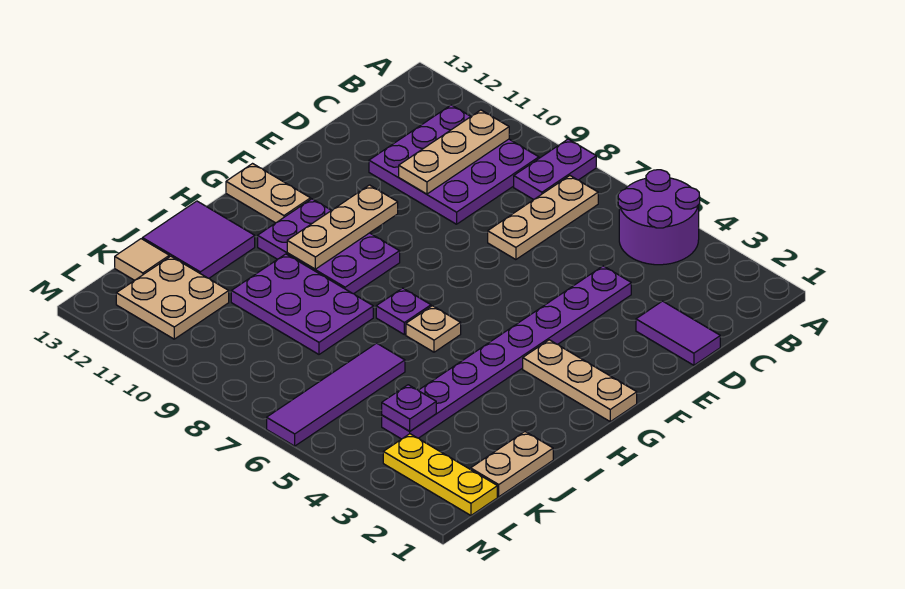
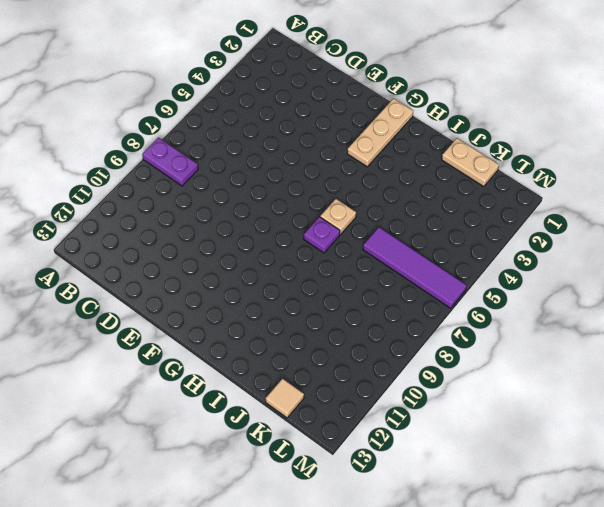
none -> purple 2x2 round brick [618,170,700,265]
none -> tan 1x3 plate [488,176,598,260]
none -> purple 3x3 plate [369,105,539,224]

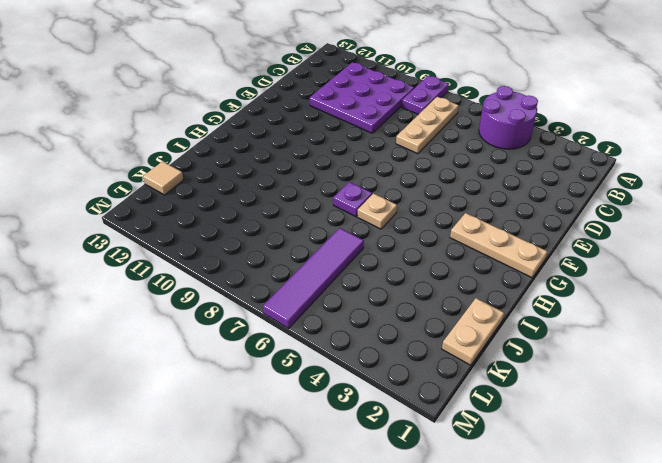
none -> purple 1x2 tile [636,301,720,365]
none -> purple 1x8 plate [382,266,631,439]
none -> purple 2x3 plate [258,199,400,294]

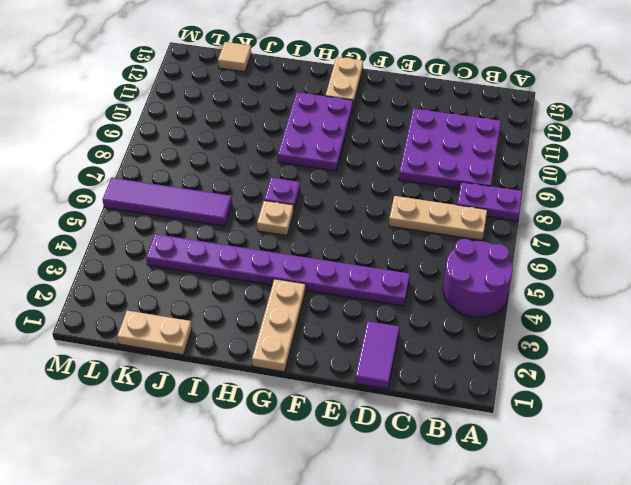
none -> purple 2x3 plate [231,254,373,354]
none -> purple 2x2 tile [142,201,255,278]
none -> tan 2x2 plate [116,256,229,339]

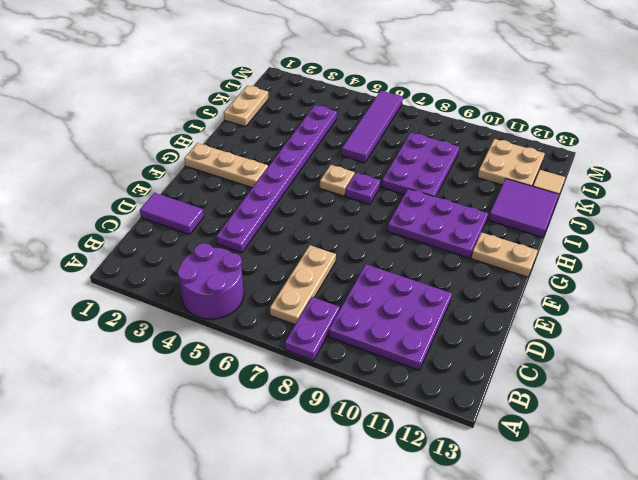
purple 2x3 plate [382,133,459,197] -> purple 2x3 plate turned to [231,254,373,354]
none -> yellow 1x3 plate [383,434,497,515]
none -> tan 1x3 plate [399,110,509,194]
none -> tan 1x3 plate [287,185,398,269]

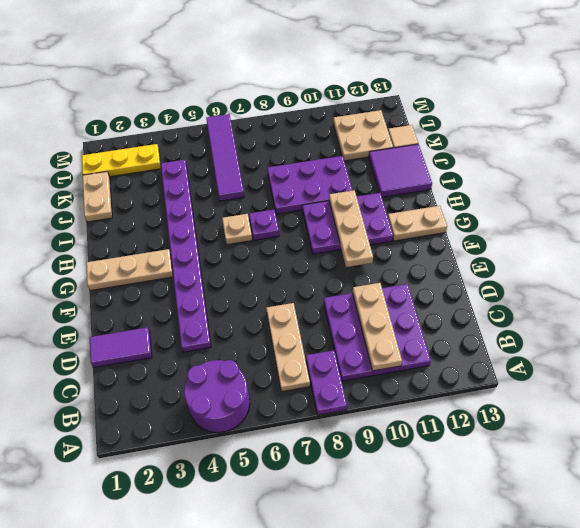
none -> purple 1x1 plate [382,385,436,431]

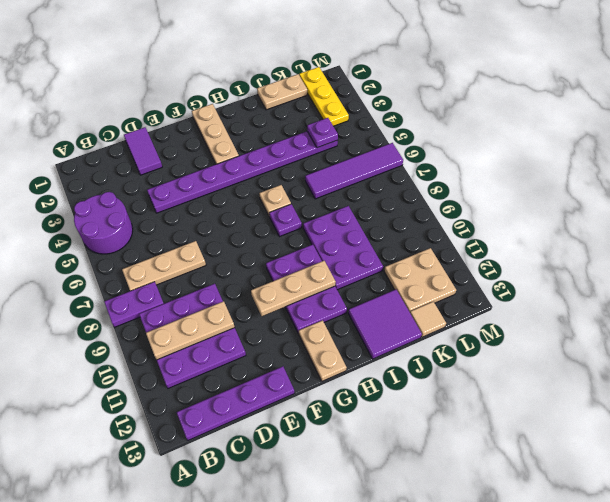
purple 1x4 plate [177,366,294,440] -> none

